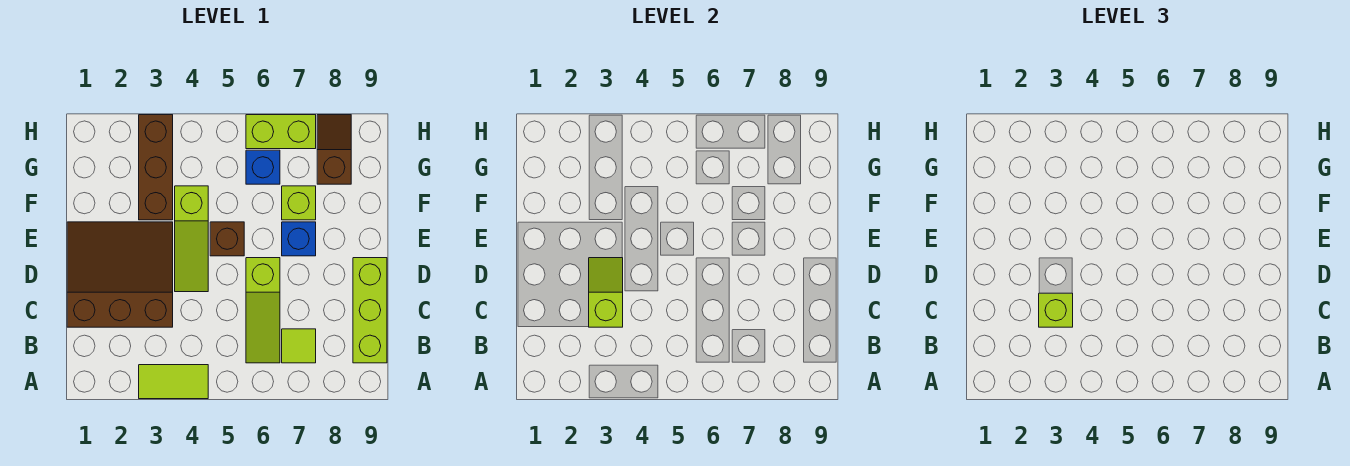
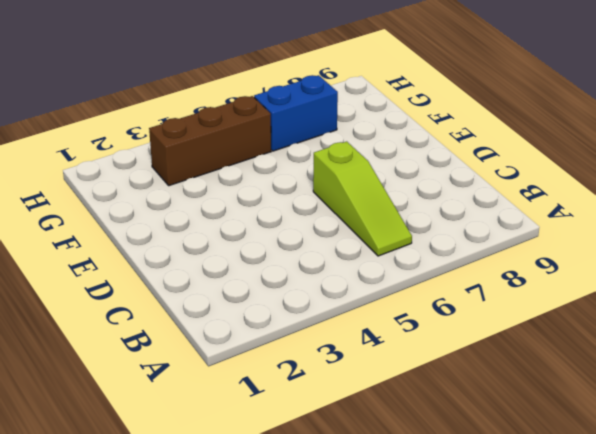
brown 1x3 brick [149,96,271,186] -> brown 1x3 brick turned to [139,115,173,220]
blue 1x2 brick [254,75,338,151] -> blue 1x1 brick [246,150,280,184]
none -> lime 1x2 tile [139,365,208,399]
none -> lime 1x1 tile [282,329,316,363]
none -> lime 1x3 brick [353,258,387,363]

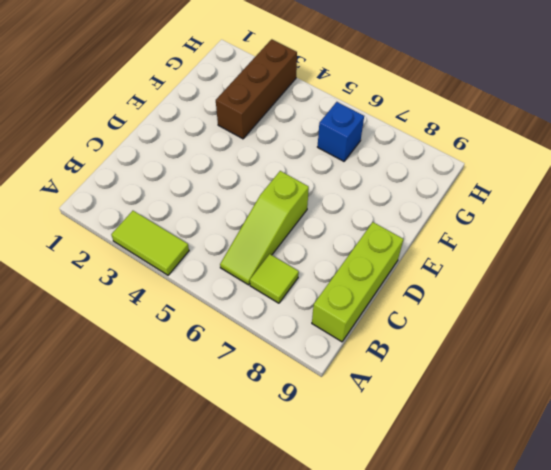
none -> brown 3x3 slope [67,222,173,327]
none -> lime 1x3 slope [175,186,208,292]
none -> brown 1x1 brick [210,222,244,256]

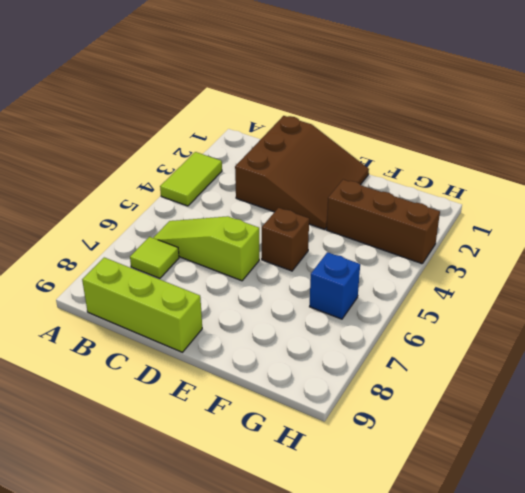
none -> lime 1x3 slope [175,186,208,292]
none -> blue 1x1 brick [282,222,316,256]
none -> lime 1x1 brick [282,186,316,220]

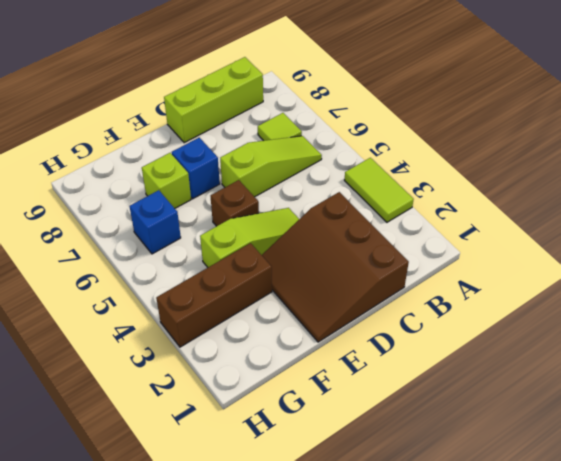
none -> brown 1x2 slope [317,115,351,184]
none -> lime 1x2 brick [246,115,316,149]
none -> lime 1x2 slope [589,258,623,327]

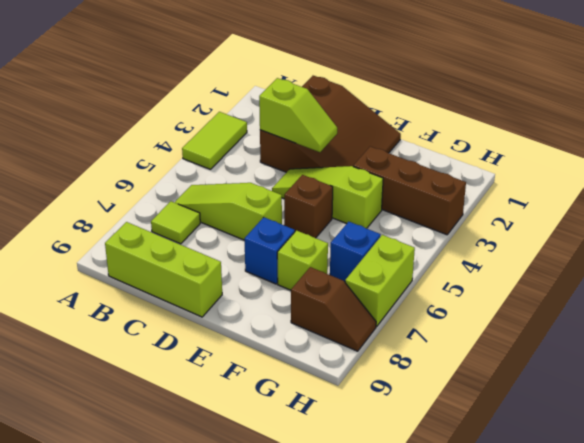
none -> lime 1x1 brick [1039,293,1073,327]

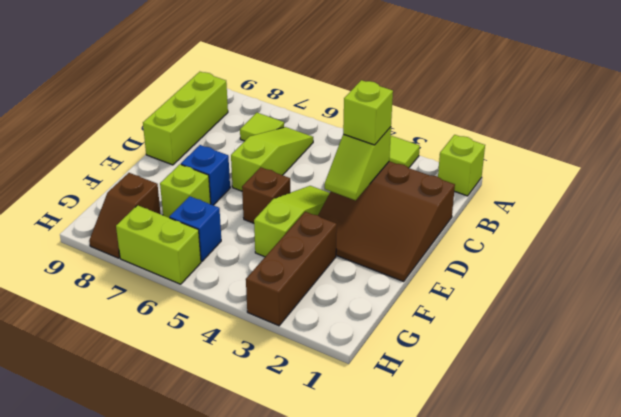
lime 1x1 brick [438,135,485,196] -> none

